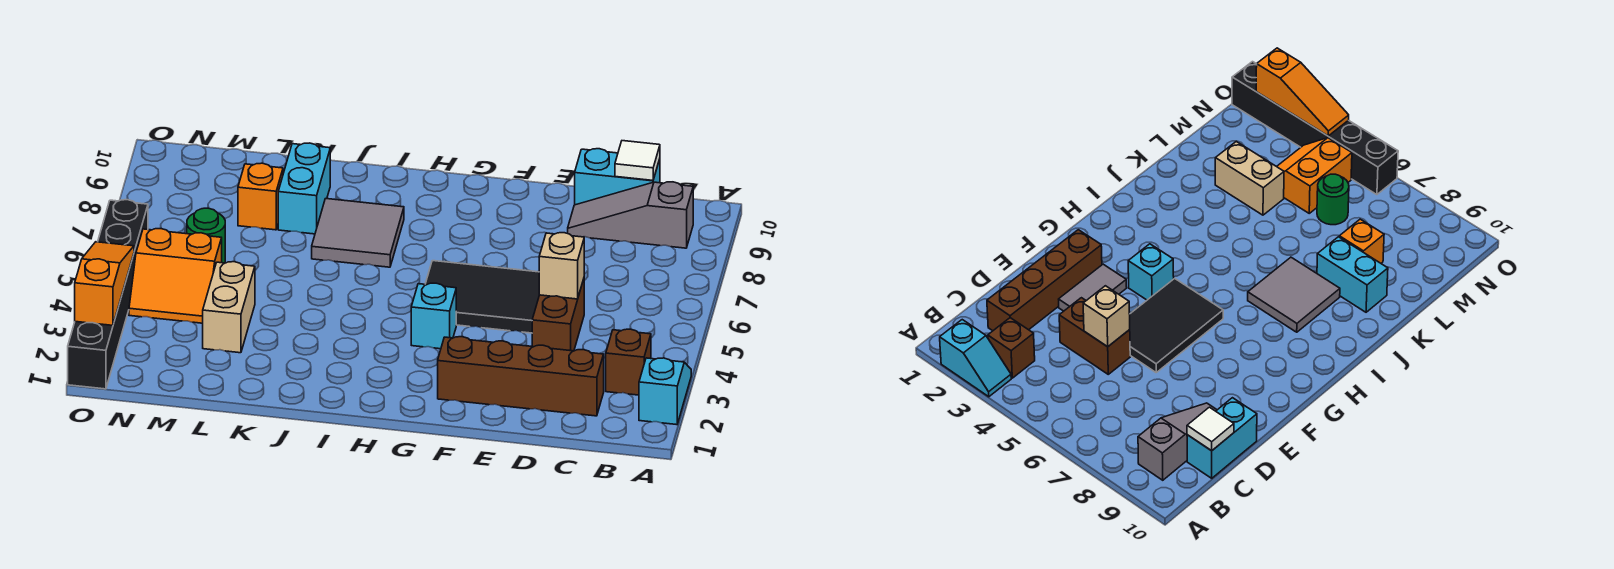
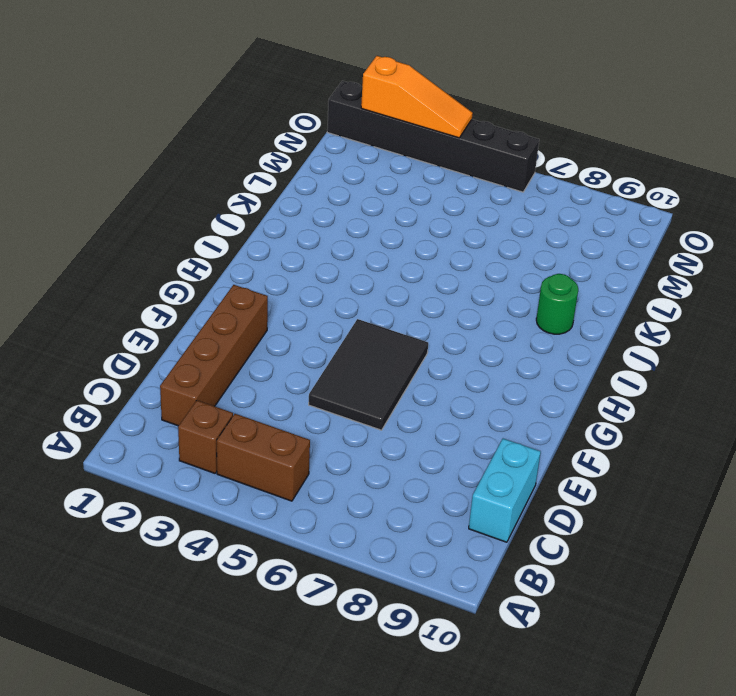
brown 1x2 brick [217,414,310,501] -> brown 1x2 brick moved to [532,279,584,351]
green 1x1 round brick [536,274,578,334] -> green 1x1 round brick moved to [187,208,225,263]
none -> cyan 1x2 slope [639,358,691,425]
none -> grey 1x3 slope [568,182,693,248]
none -> grey 1x2 tile [1059,264,1127,311]

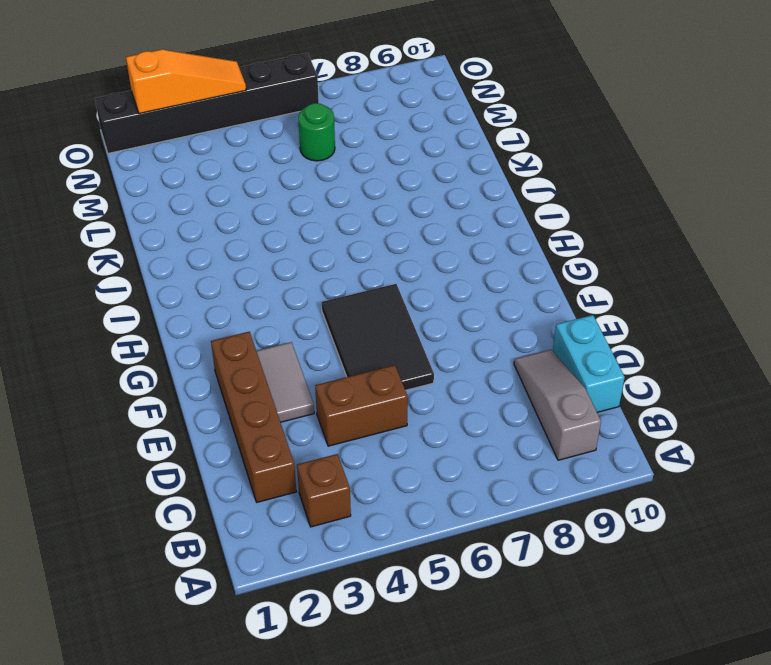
none -> cyan 1x2 slope [639,358,691,425]
none -> cyan 1x1 brick [411,283,456,349]
none -> grey 2x2 tile [312,199,404,267]

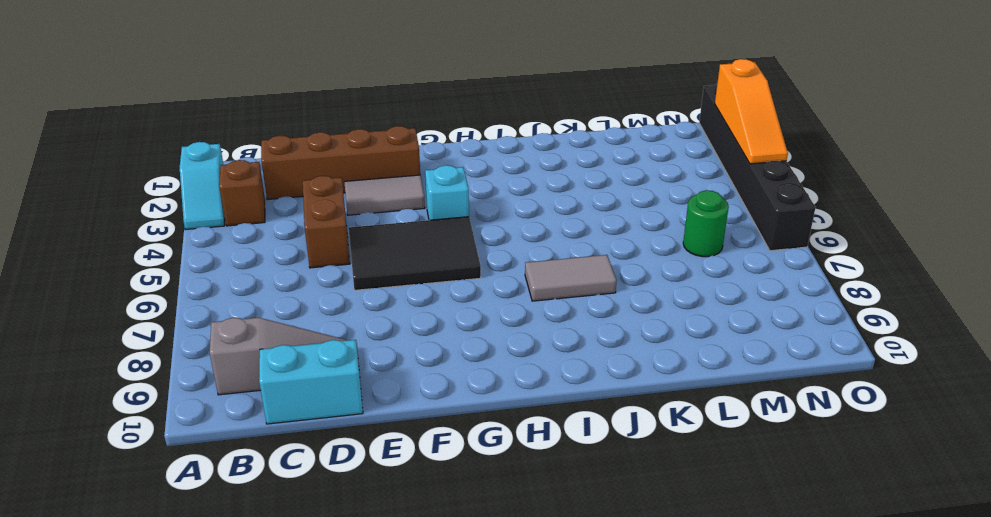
grey 1x2 tile [525,255,617,301] -> grey 2x2 tile [312,199,404,267]
none -> cyan 1x2 brick [278,143,330,234]
none -> tan 1x2 brick [203,262,255,353]
none -> orange 1x1 brick [238,163,283,230]

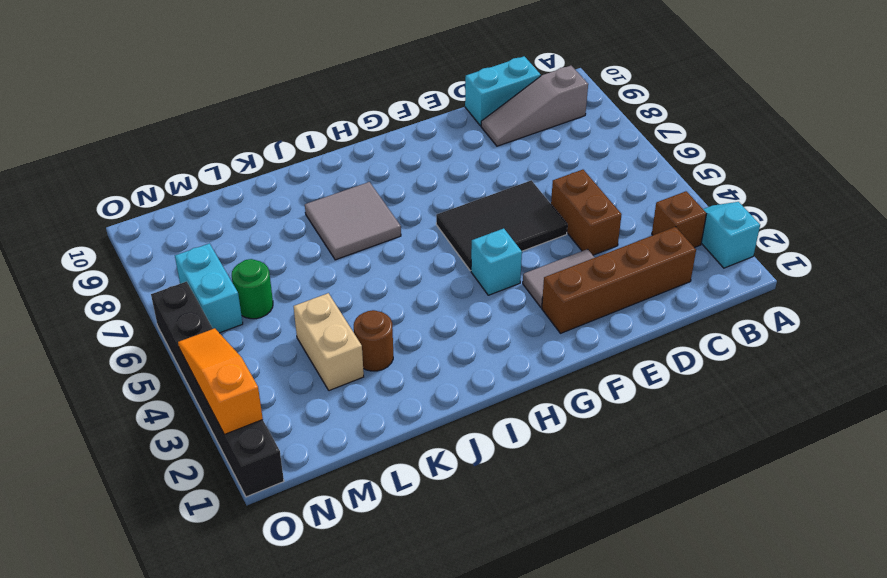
brown 1x1 round brick [354,310,393,371] -> none
cyan 1x2 brick [175,243,243,333] -> cyan 1x2 brick moved to [278,143,330,234]
none -> orange 1x1 brick [238,163,283,230]
none -> orange 2x2 slope [129,229,222,323]
none -> white 1x1 tile [615,141,660,180]

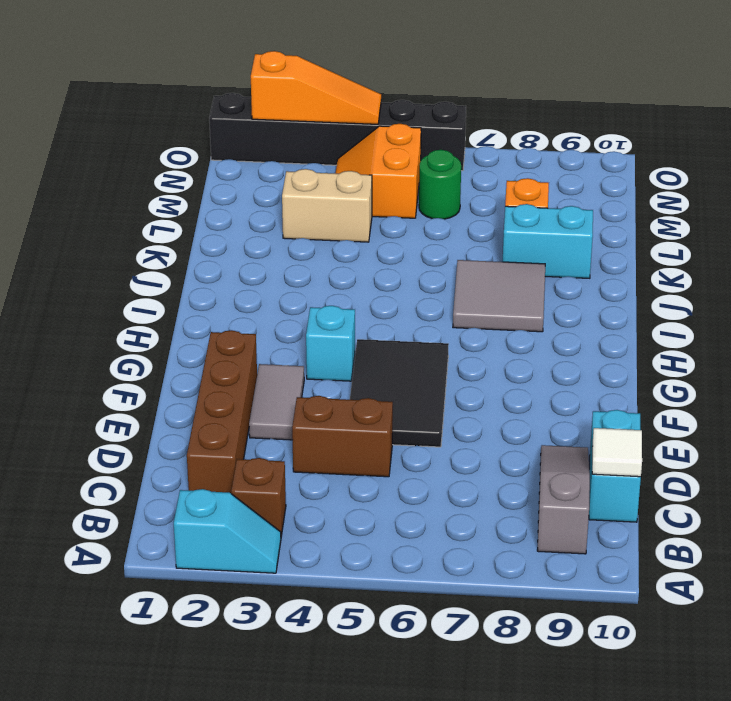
none -> tan 1x1 brick [539,233,584,299]

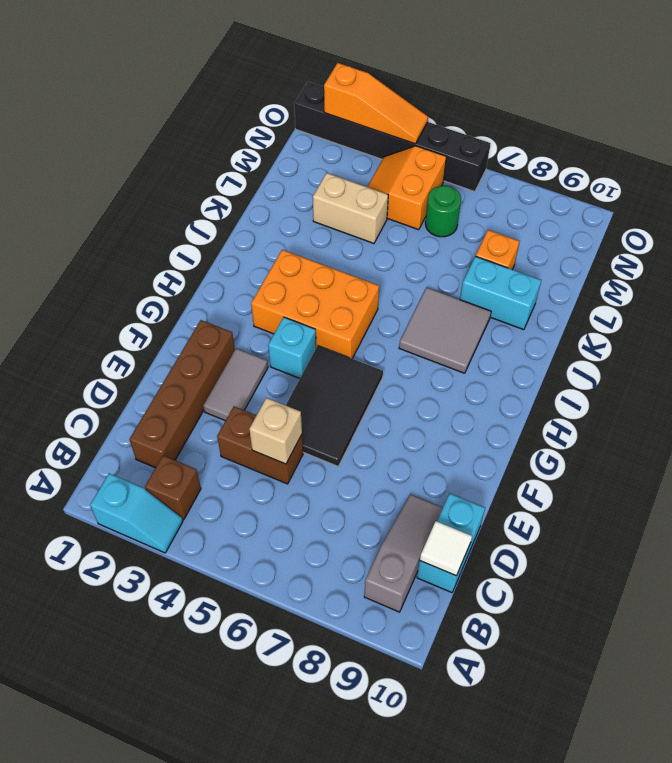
orange 2x3 brick [251,250,379,359] -> none

